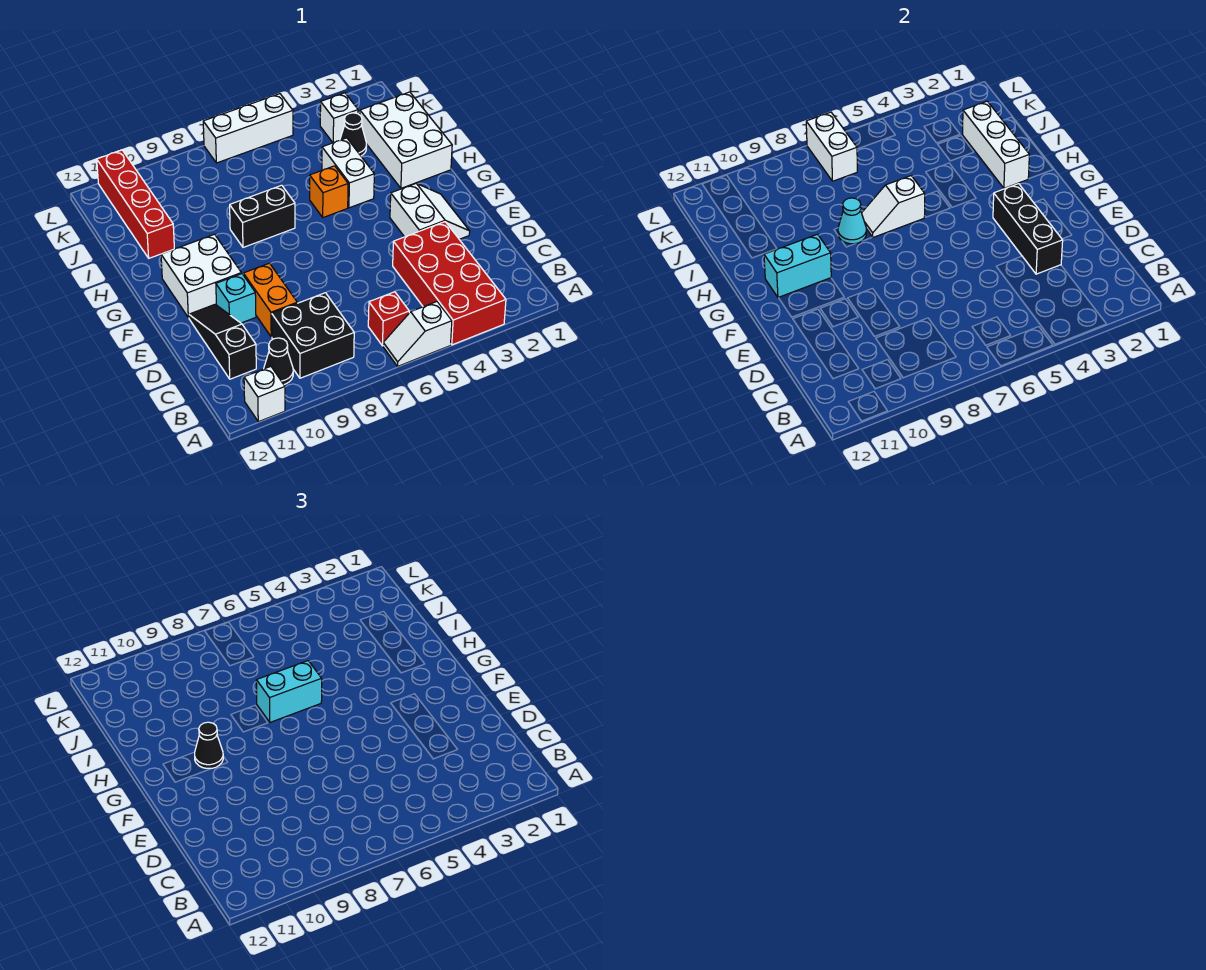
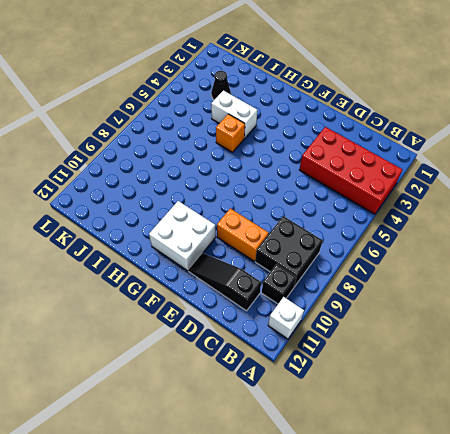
black 1x1 brick [262,264,296,304] -> black 1x1 cone [264,338,293,384]
none -> white 1x2 slope [383,302,452,366]
none -> red 1x1 brick [368,292,409,346]
none -> white 2x2 slope [390,183,470,239]

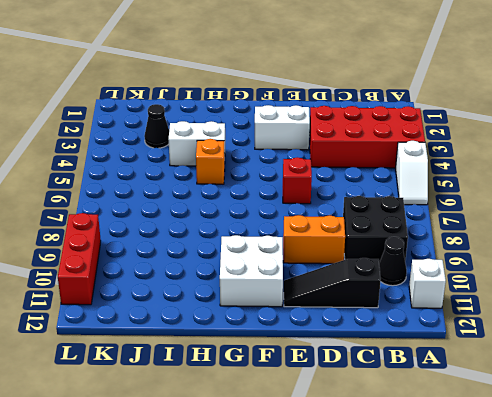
red 1x1 brick [283,157,312,204] -> red 1x1 brick moved to [368,292,409,346]
red 1x3 brick [58,213,101,305] -> red 1x4 brick [97,150,174,258]
none -> cyan 1x1 brick [216,274,256,323]
none -> white 2x3 brick [360,92,452,188]
none -> black 1x2 brick [230,185,295,247]

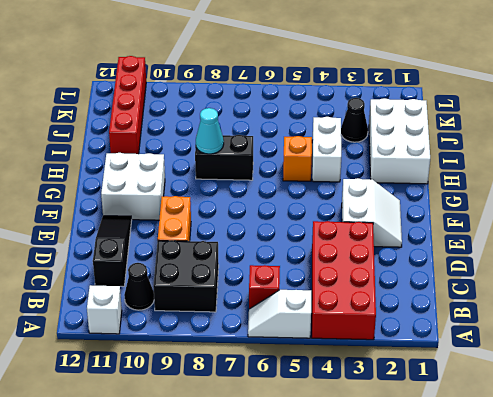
none -> cyan 1x1 brick [216,274,256,323]
none -> white 1x1 brick [320,93,358,143]
none -> white 1x3 brick [203,94,293,163]

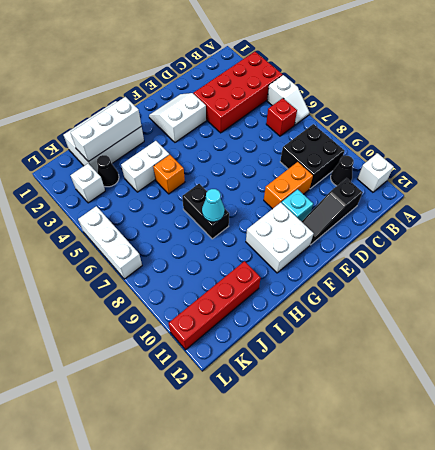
none -> black 1x3 brick [993,184,1063,274]
none -> cyan 1x2 brick [764,234,831,298]
none -> white 1x2 slope [862,176,925,237]

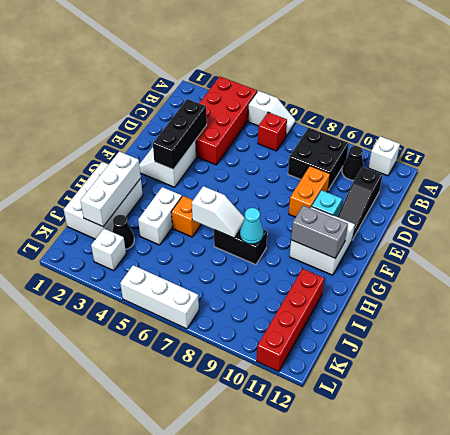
grey 1x2 brick [291,205,348,258] -> cyan 1x2 brick [764,234,831,298]
none -> white 1x2 brick [806,112,857,181]
none -> black 1x1 cone [195,722,223,768]
none -> cyan 1x2 brick [256,661,322,722]

